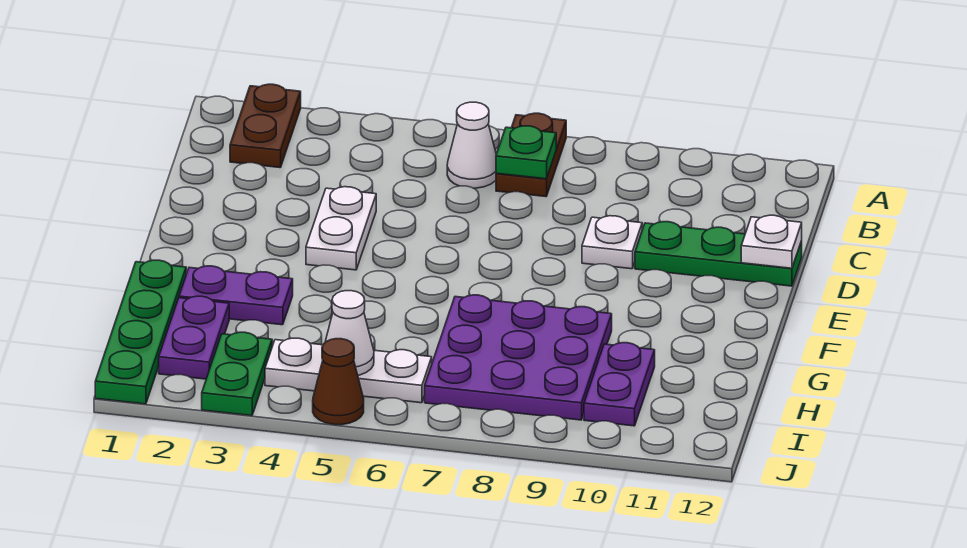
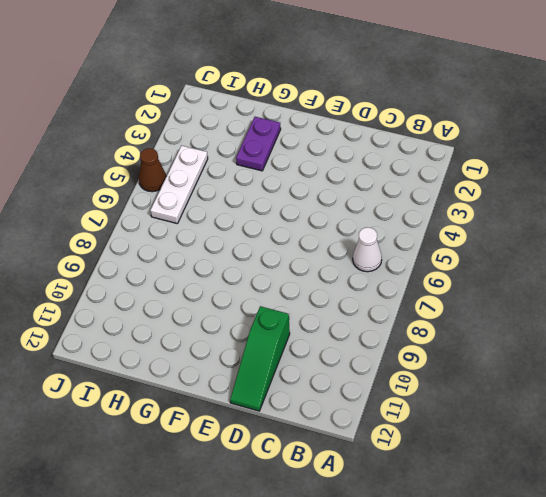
green 1x3 slope [230,306,290,411] -> green 1x3 plate [635,222,802,286]
none -> brown 1x2 plate [230,84,301,168]
none -> brown 1x2 plate [496,113,566,197]
none -> white 1x2 plate [306,187,376,270]

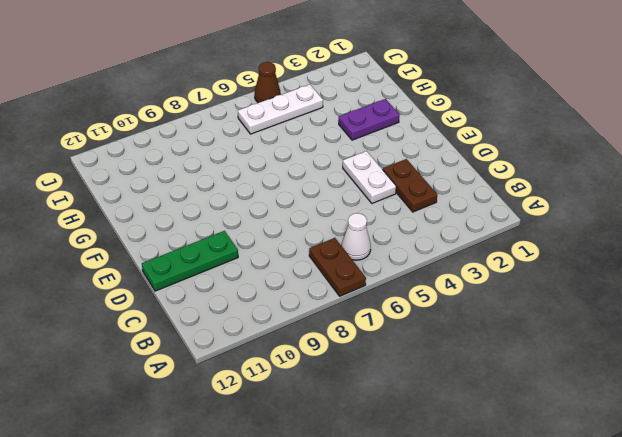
brown 1x2 plate [383,159,437,212] -> brown 1x2 plate moved to [230,84,301,168]
none -> white 1x1 plate [582,216,642,269]
none -> green 1x4 plate [95,260,186,404]
none -> purple 3x3 plate [425,295,612,420]

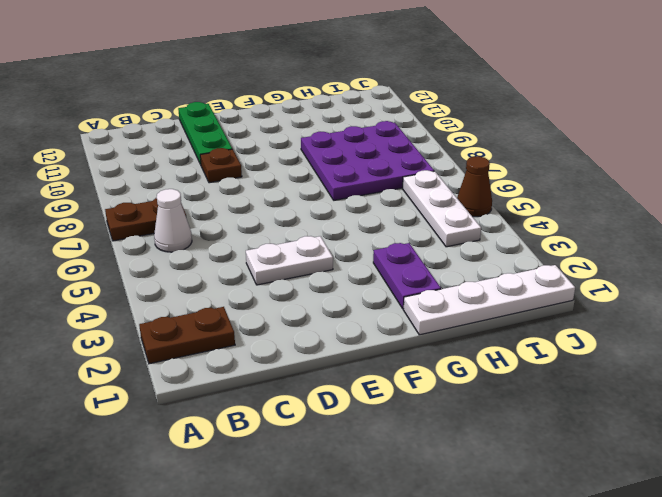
brown 1x1 plate [200,148,242,183] -> white 1x1 plate [582,216,642,269]
white 1x4 plate [403,265,575,335] -> green 1x4 plate [95,260,186,404]
none -> purple 1x2 plate [159,296,229,379]
none -> purple 1x2 plate [584,343,655,426]
none -> green 1x2 plate [202,332,272,416]

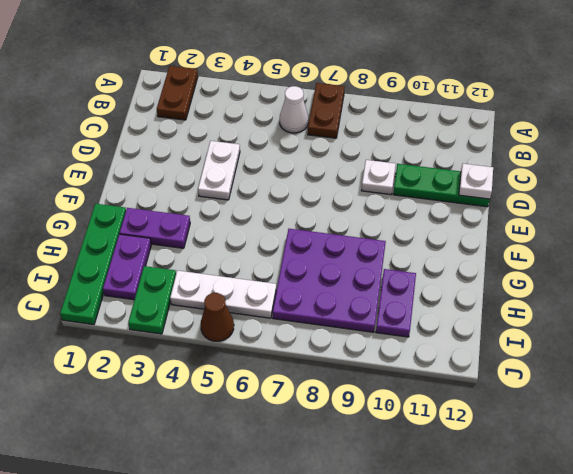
none -> green 1x1 plate [496,126,556,179]
none -> white 1x1 cone [325,291,374,375]

